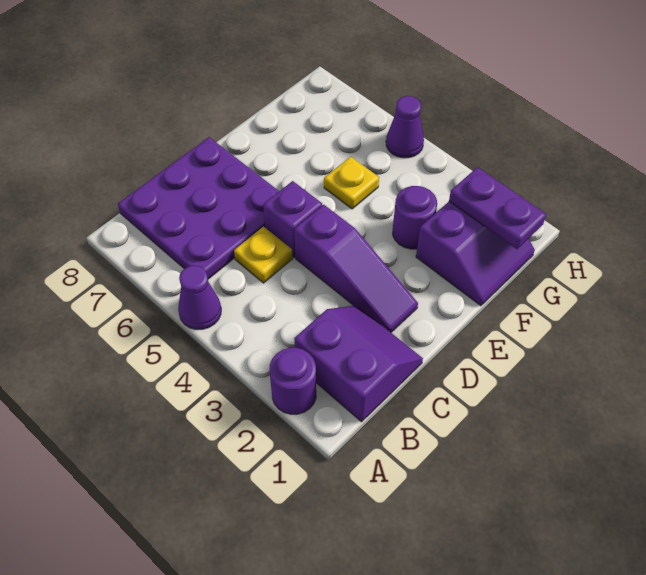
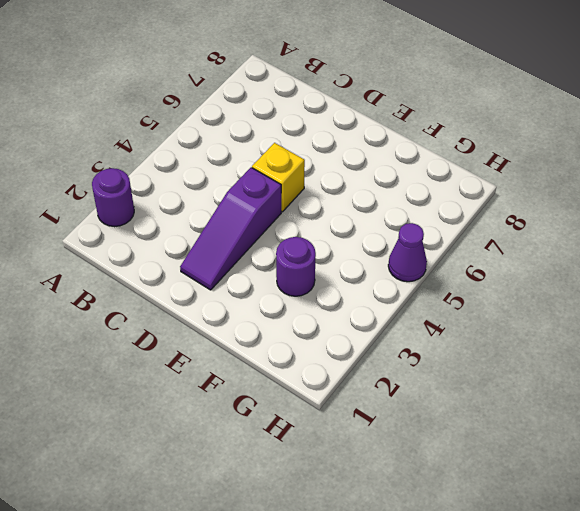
yellow 1x1 brick [252,143,305,212] -> purple 1x1 brick [263,181,322,257]
none -> purple 1x1 cone [178,266,221,329]
none -> purple 2x2 slope [294,305,423,422]
none -> purple 3x3 plate [118,137,279,279]

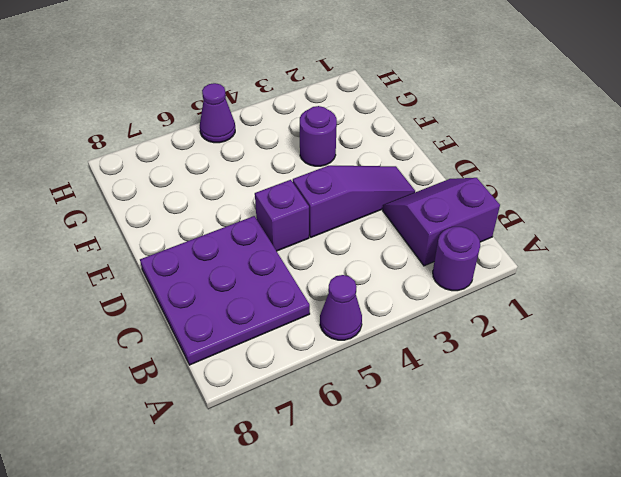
none -> yellow 1x1 plate [234,227,293,283]
none -> purple 2x2 slope [416,202,535,306]
none -> yellow 1x1 plate [324,157,379,209]

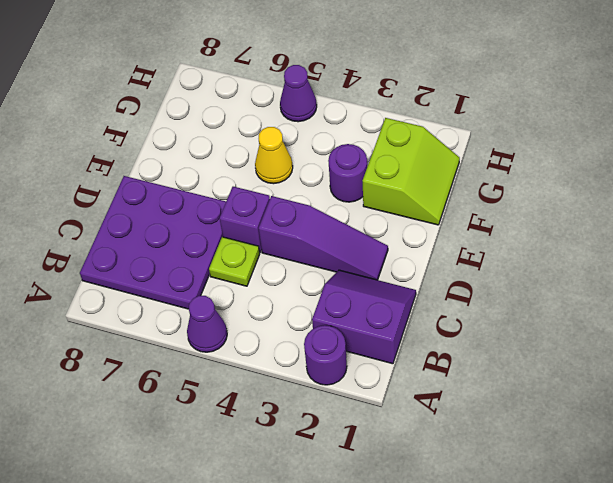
lime 1x1 plate [209,237,260,286] -> yellow 1x1 plate [234,227,293,283]
lime 2x2 slope [363,118,460,225] -> purple 2x2 slope [416,202,535,306]
yellow 1x1 cone [255,127,293,184] -> yellow 1x1 plate [324,157,379,209]
none -> purple 1x2 plate [449,167,546,249]

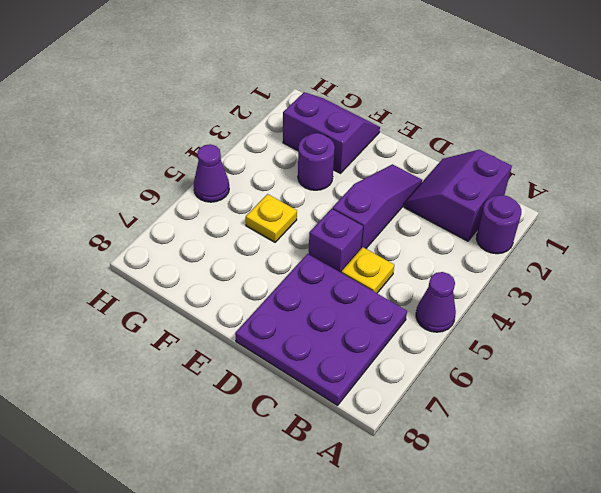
none -> purple 1x2 plate [449,167,546,249]

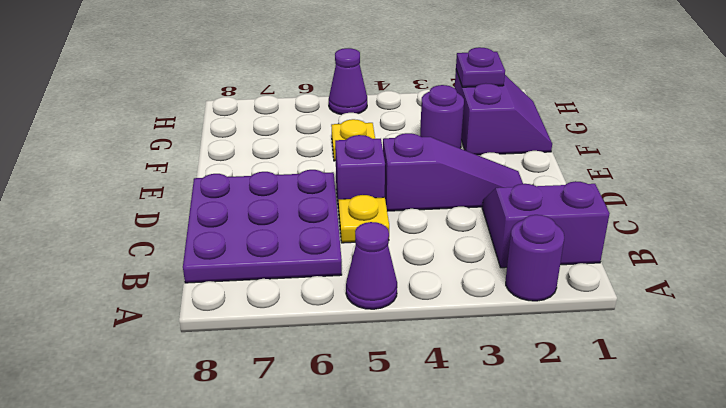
purple 1x1 plate [456,47,505,87] -> purple 1x2 plate [449,167,546,249]

